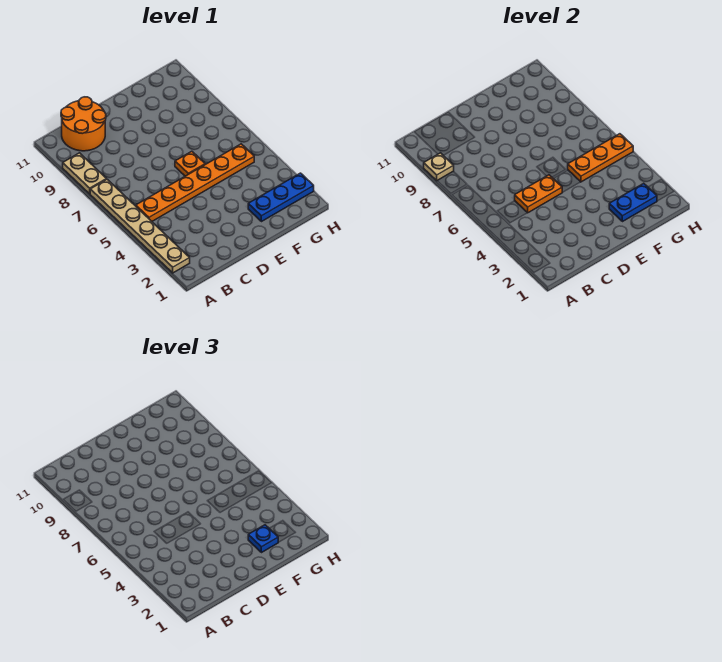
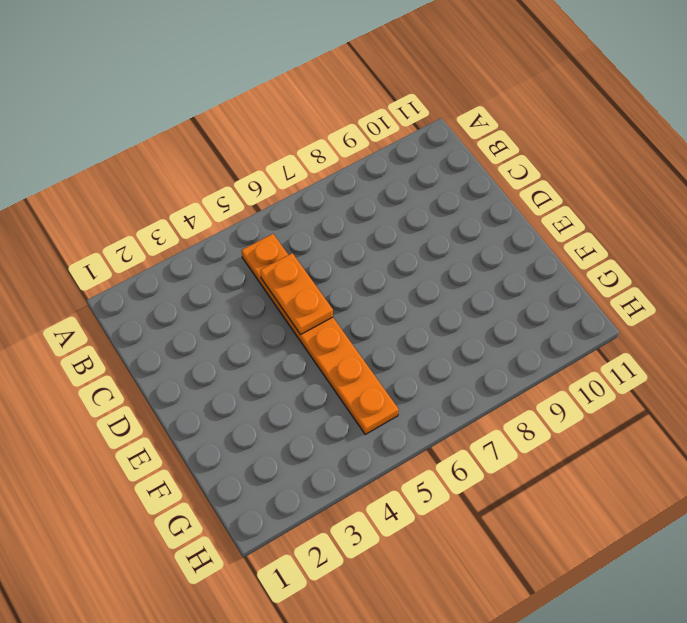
none -> tan 1x6 plate [90,179,190,273]
none -> tan 1x2 plate [63,153,107,194]

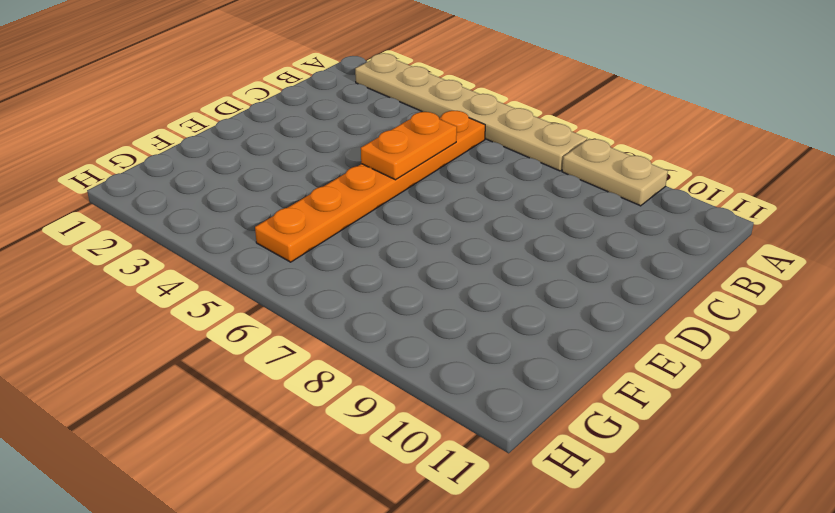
none -> orange 2x2 round brick [61,97,106,151]
none -> orange 1x1 plate [175,151,205,176]

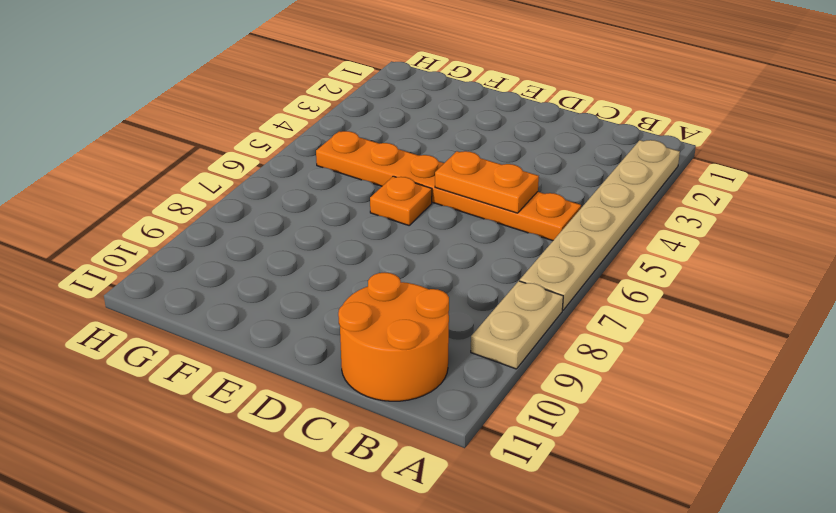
none -> blue 1x3 plate [248,173,314,222]
none -> tan 1x1 plate [424,153,454,181]

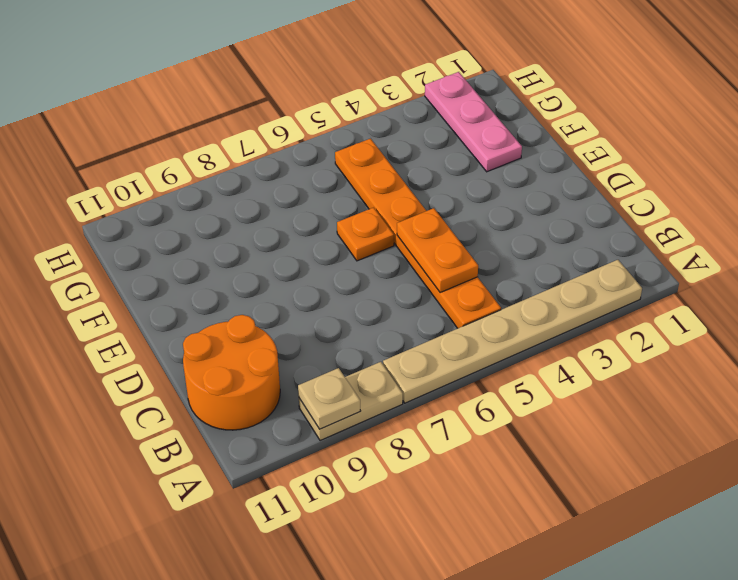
pink 1x3 plate [425,72,522,172] -> blue 1x3 plate [248,173,314,222]
none -> blue 1x2 plate [609,183,657,222]
none -> orange 1x3 plate [568,134,633,182]

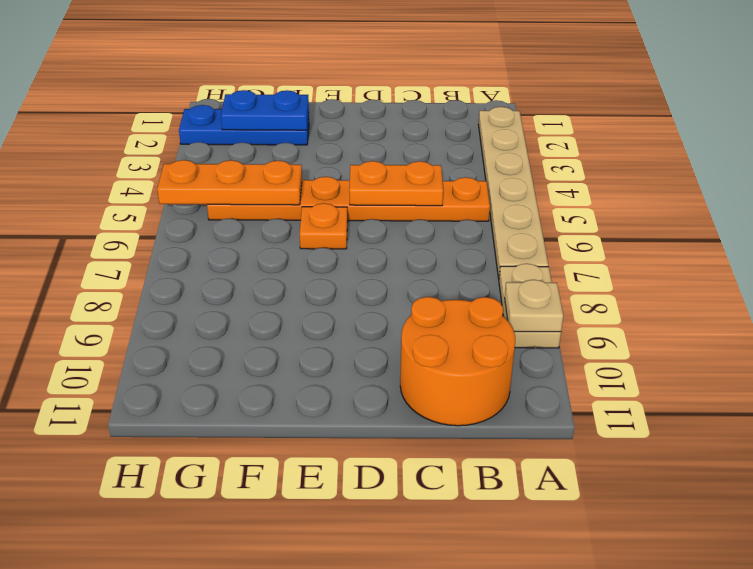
none -> blue 1x1 plate [248,525,278,553]

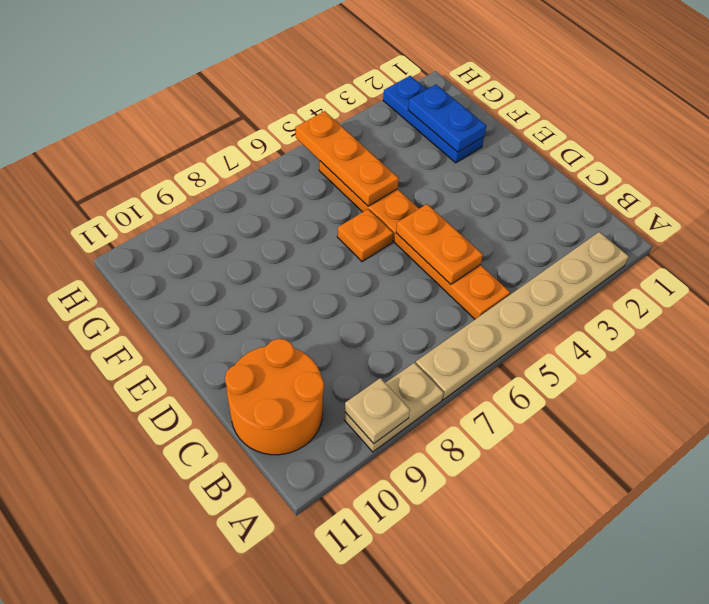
none -> blue 1x1 plate [248,525,278,553]

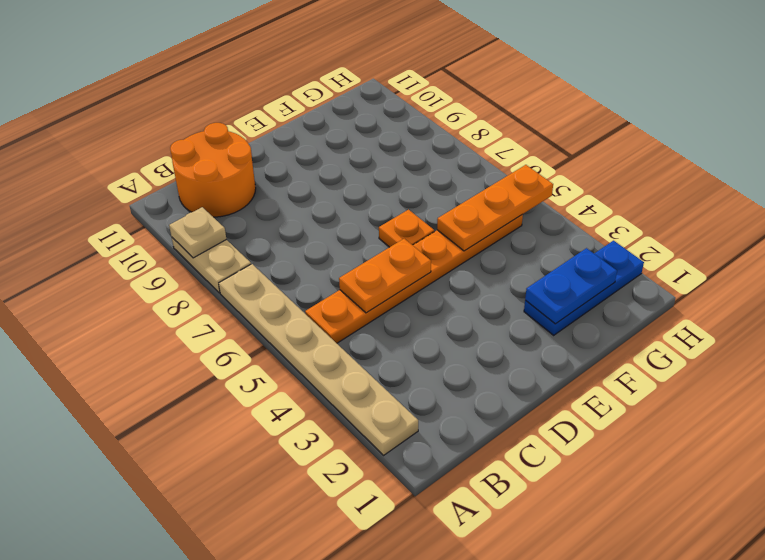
none -> blue 1x1 plate [248,525,278,553]

